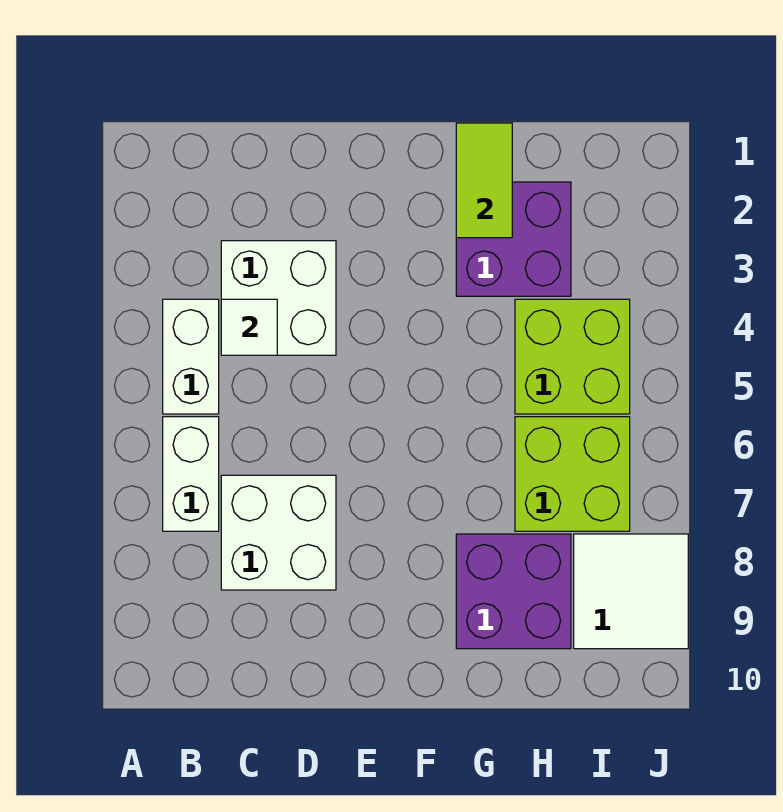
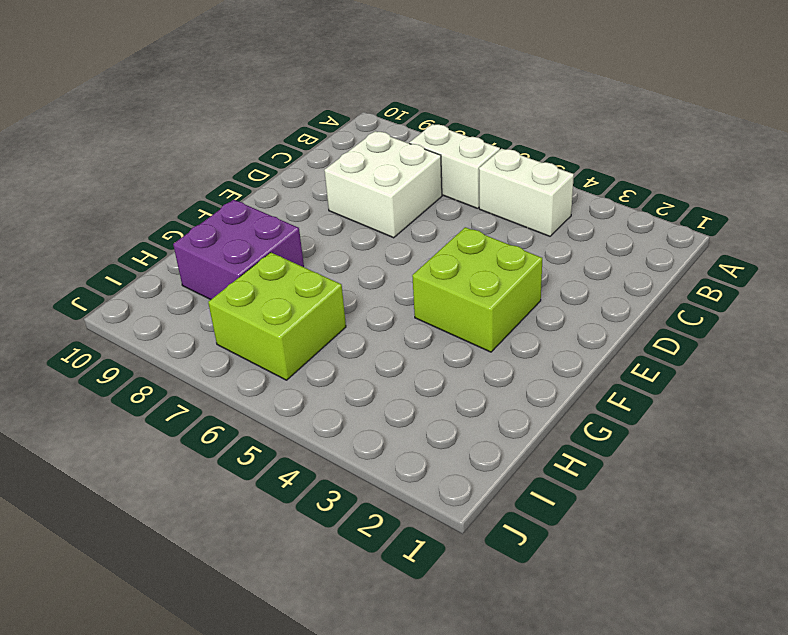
lime 2x2 brick [412,227,542,352] -> lime 2x2 brick moved to [515,299,630,414]
none -> white 2x2 brick [221,241,336,355]
none -> purple 2x2 brick [456,182,571,296]

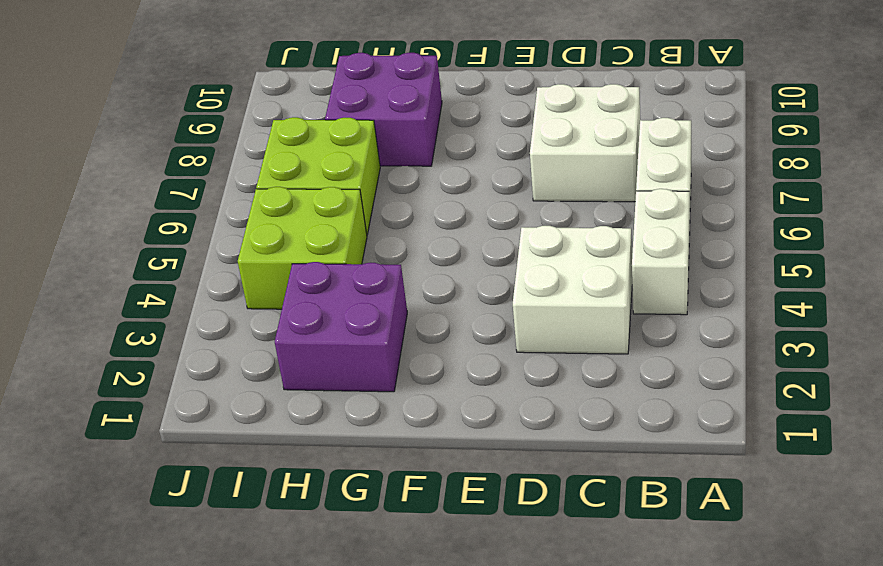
none -> white 2x2 tile [574,534,688,649]
none -> white 1x1 tile [221,299,277,355]

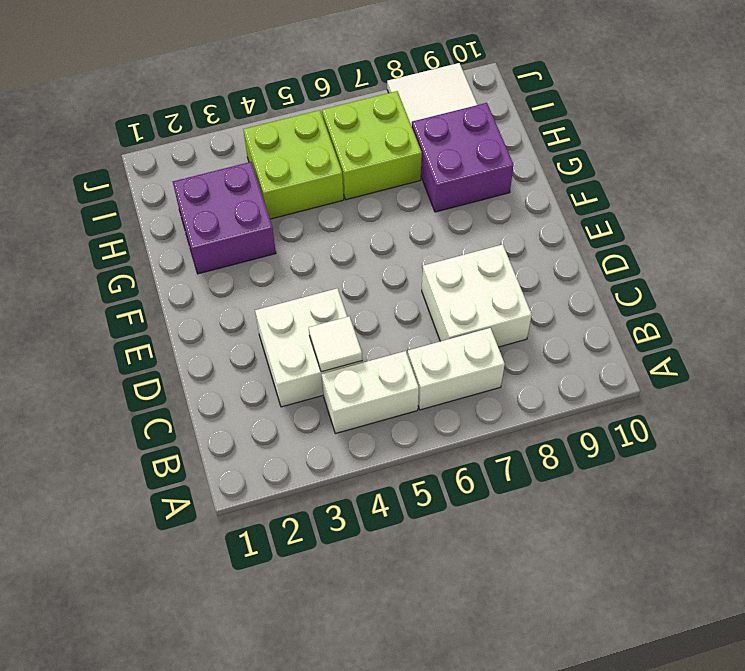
none -> lime 1x2 tile [456,123,512,238]

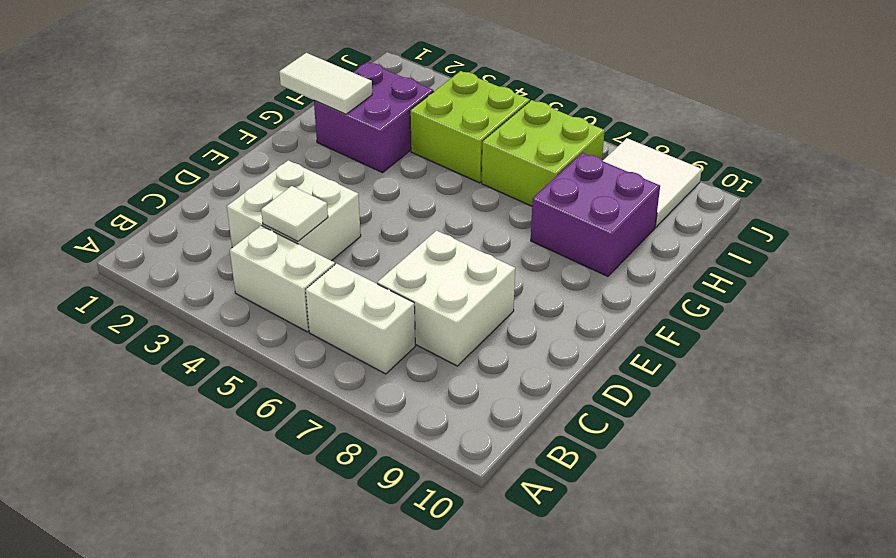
white 1x2 tile [279,53,372,114] -> lime 1x2 tile [456,123,512,238]

